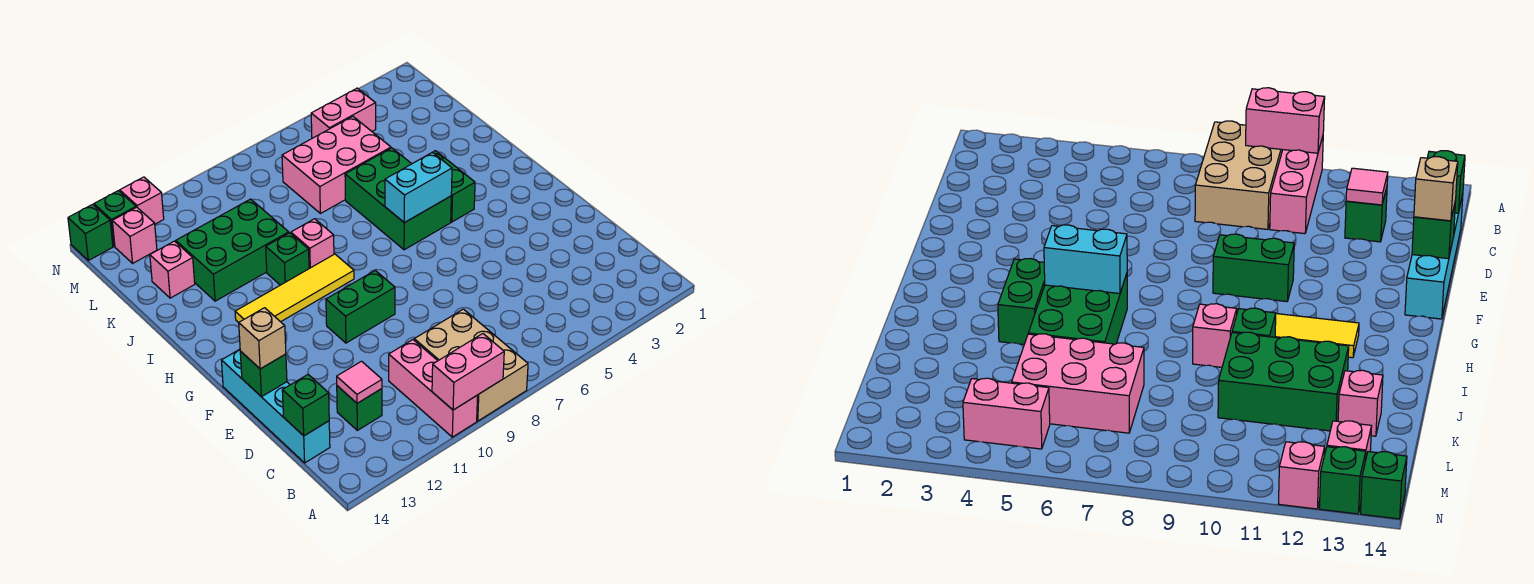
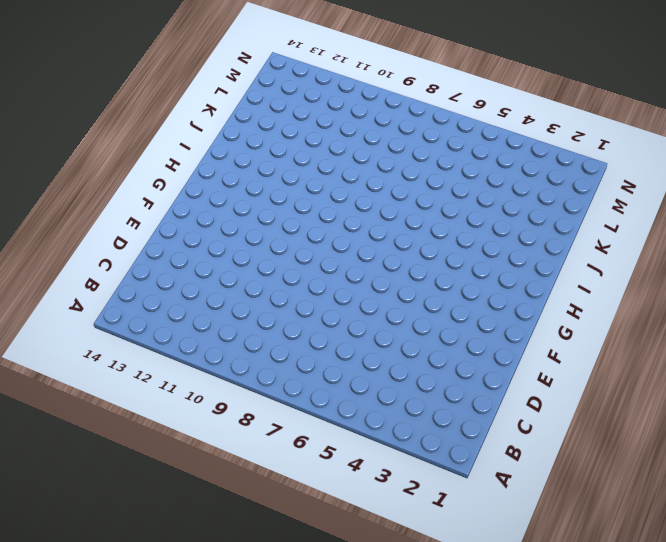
none -> tan 2x3 brick [414,309,528,421]
none -> pink 1x3 brick [389,340,478,437]
none -> green 1x1 brick [337,386,382,430]

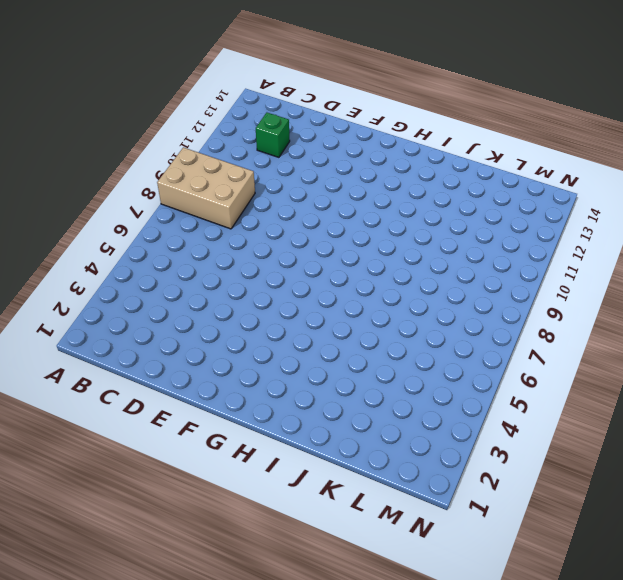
none -> pink 1x3 brick [389,340,478,437]
none -> cyan 1x4 brick [222,349,330,463]
none -> green 1x2 brick [326,271,395,343]

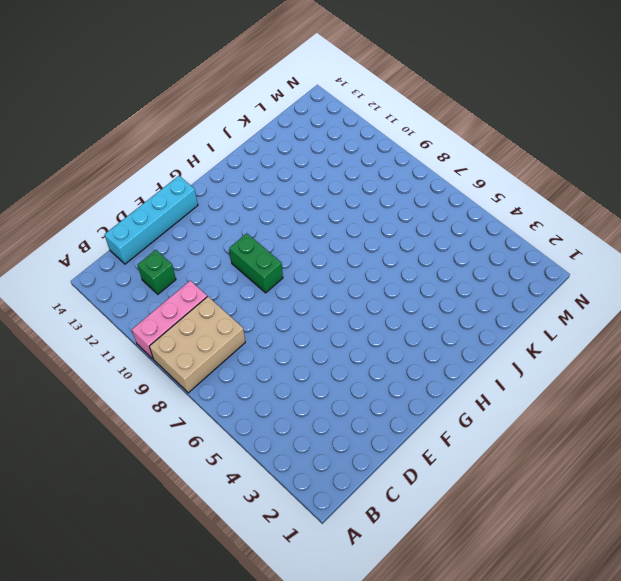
none -> green 1x2 brick [433,151,475,222]
none -> green 2x3 brick [345,148,451,250]
none -> yellow 1x4 tile [235,254,354,323]

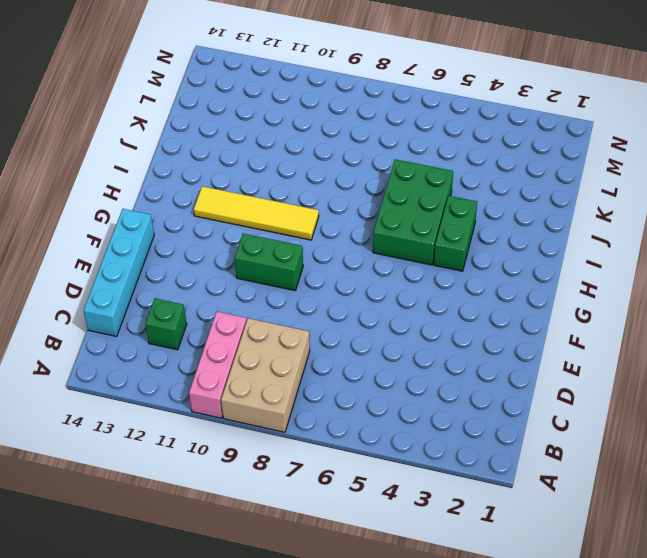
none -> pink 1x1 brick [291,219,334,269]
none -> green 1x1 brick [266,233,309,285]
none -> green 2x3 brick [176,199,289,301]

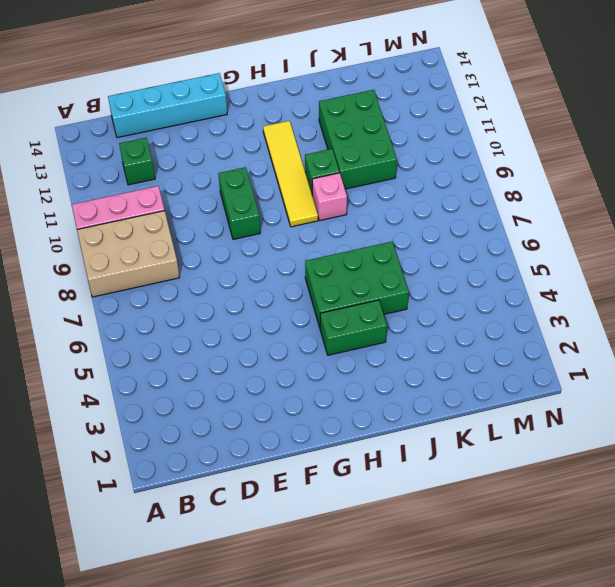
none -> pink 2x3 brick [282,116,391,214]
none -> pink 1x1 brick [150,241,195,298]
none -> pink 1x2 brick [311,88,376,138]

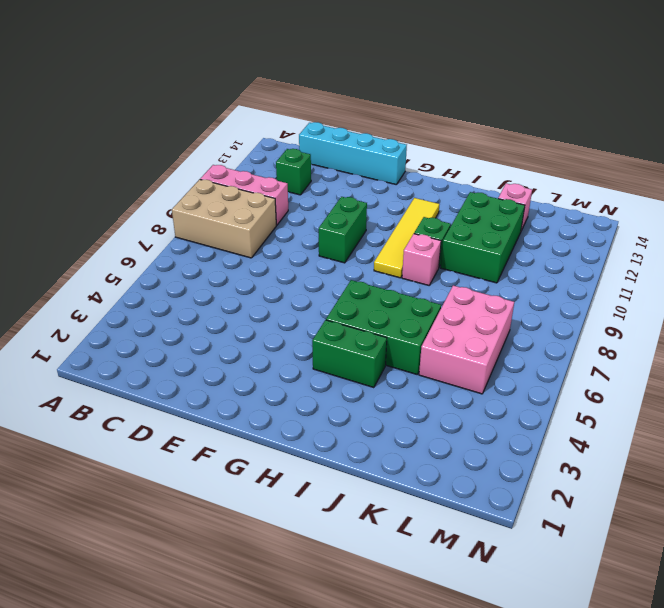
none -> pink 1x2 brick [311,88,376,138]
none -> pink 1x1 brick [112,207,157,263]
none -> pink 1x1 brick [120,177,164,224]

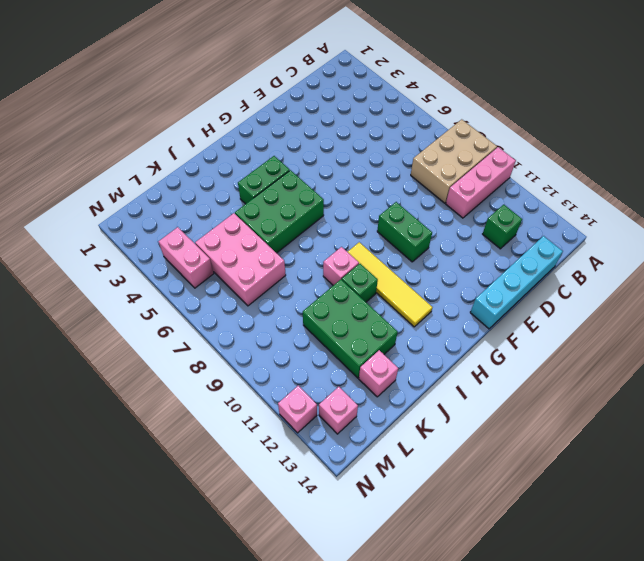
none -> green 1x1 brick [94,191,136,246]
none -> green 1x1 brick [68,204,113,260]
none -> pink 1x2 brick [432,334,504,410]

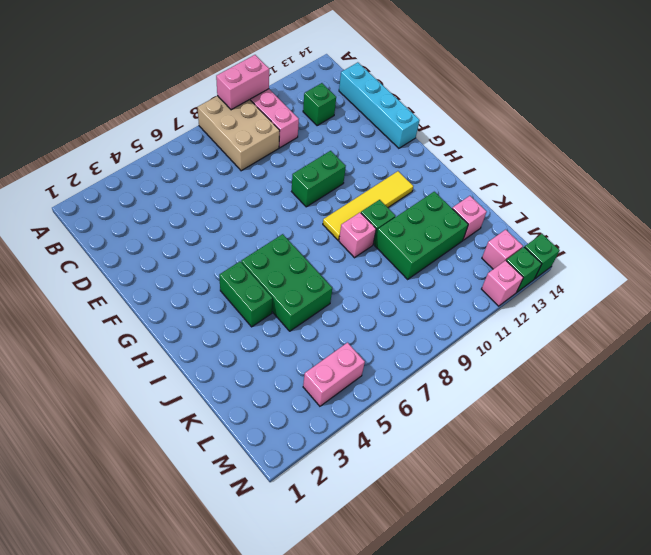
none -> pink 2x3 brick [282,116,391,214]
none -> pink 1x1 tile [337,361,382,403]
none -> green 1x1 brick [282,375,329,436]

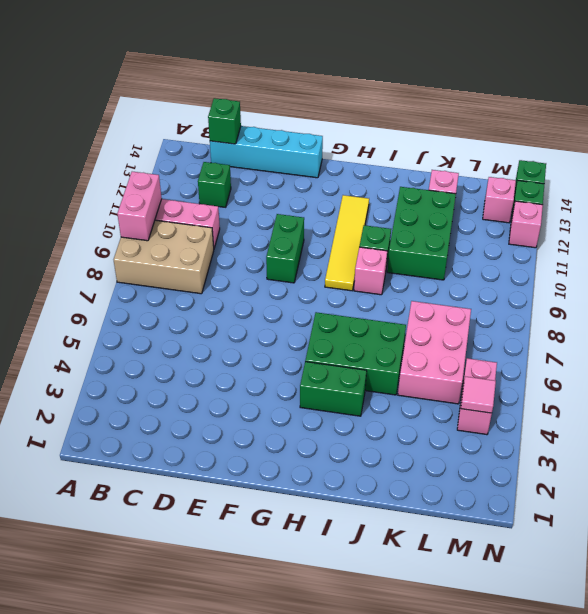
pink 1x1 tile [461,376,496,413] -> pink 1x1 tile moved to [337,361,382,403]
none -> green 1x1 brick [240,351,287,397]
none -> cyan 1x2 brick [385,152,452,223]
none -> tan 1x1 brick [239,308,286,369]

